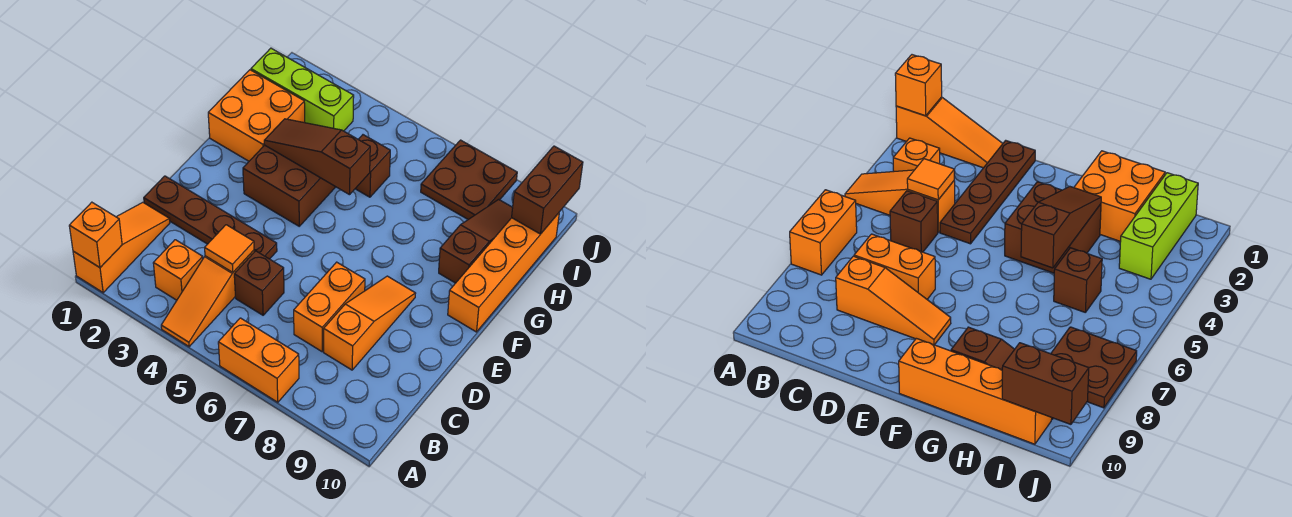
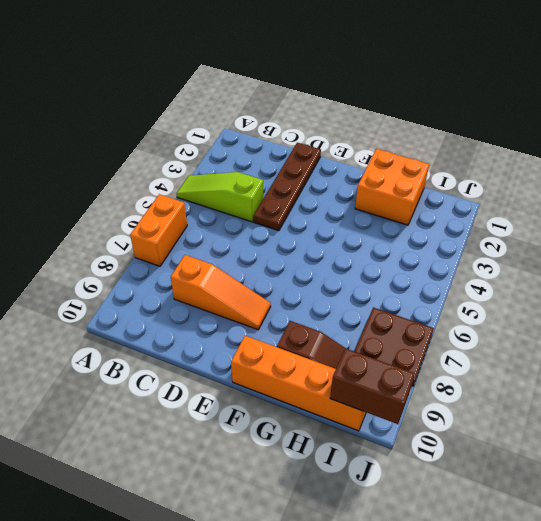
lime 1x3 slope [176,172,264,222] -> orange 1x3 slope [161,250,254,347]
none -> orange 1x3 slope [73,202,170,293]
none -> orange 1x1 brick [153,240,203,300]
none -> brown 1x1 brick [234,251,284,315]

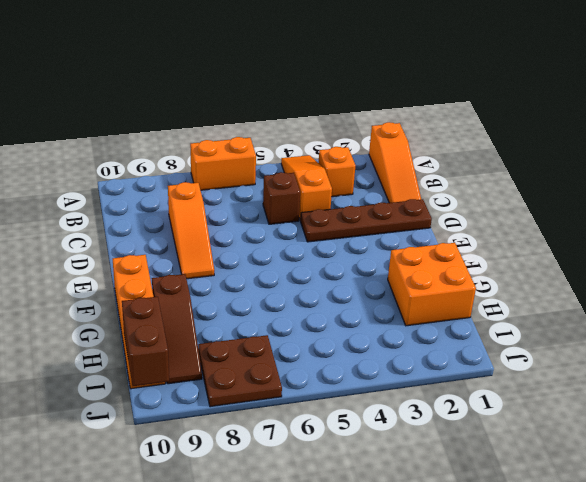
none -> orange 1x2 brick [294,262,365,352]
none -> brown 2x2 brick [243,145,335,226]
none -> brown 1x1 brick [355,135,390,197]

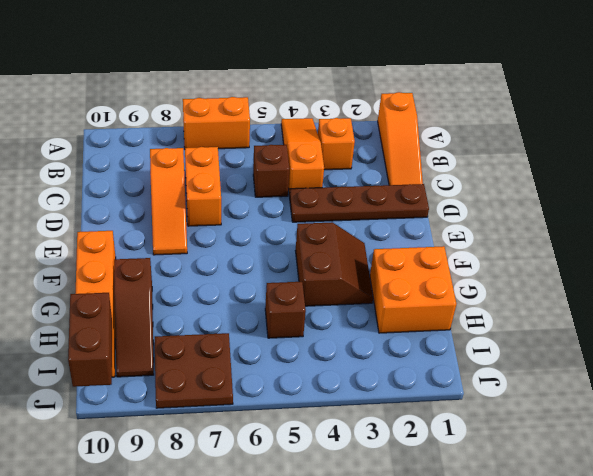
brown 2x2 slope [295,222,373,306] -> brown 2x2 brick [243,145,335,226]
none -> lime 1x3 brick [251,48,354,131]
none -> orange 1x1 brick [69,202,122,268]
none -> orange 1x1 tile [205,225,254,272]

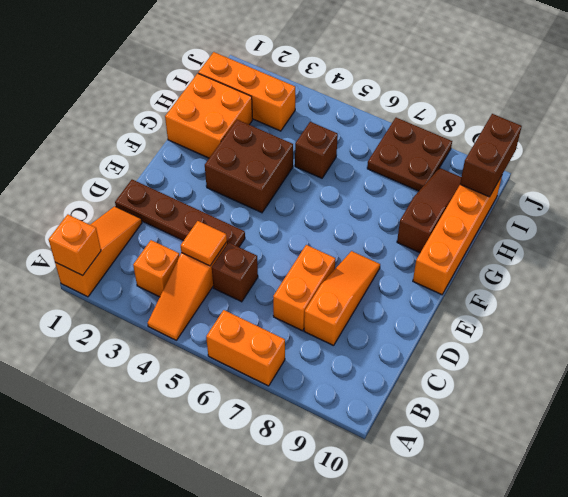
orange 1x3 brick [198,52,295,131] -> lime 1x3 brick [251,48,354,131]
none -> brown 1x3 slope [264,119,370,195]

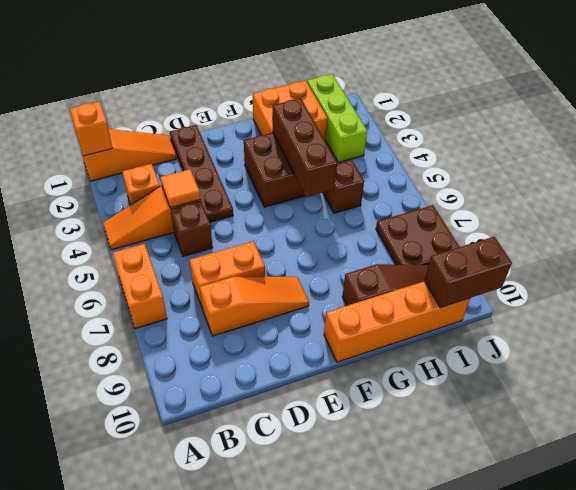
brown 1x3 brick [273,98,337,197] -> brown 1x3 slope [264,119,370,195]

